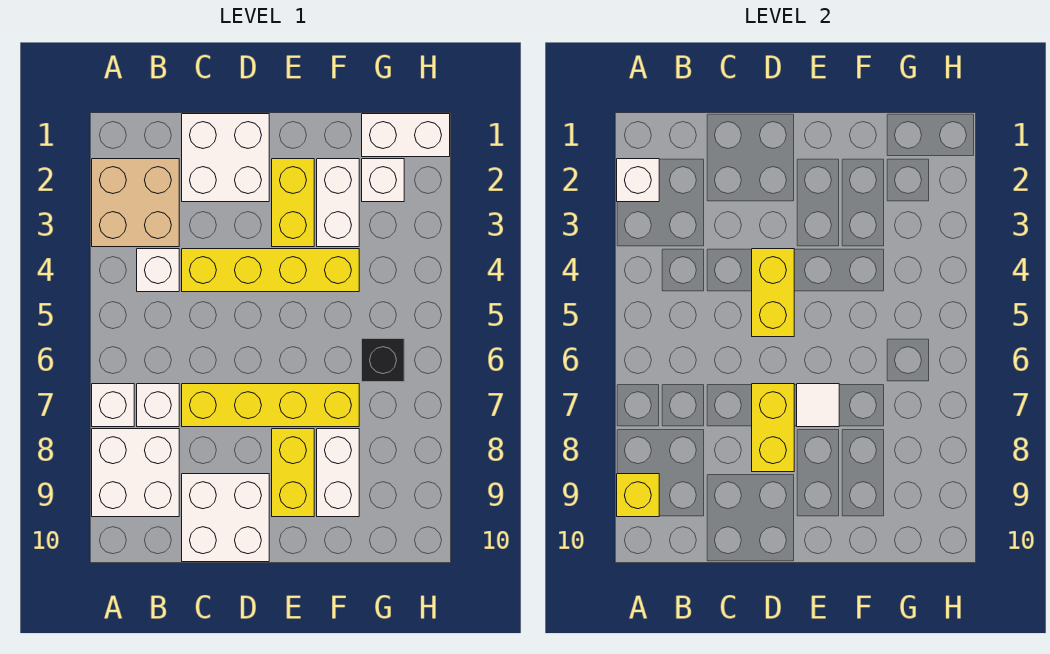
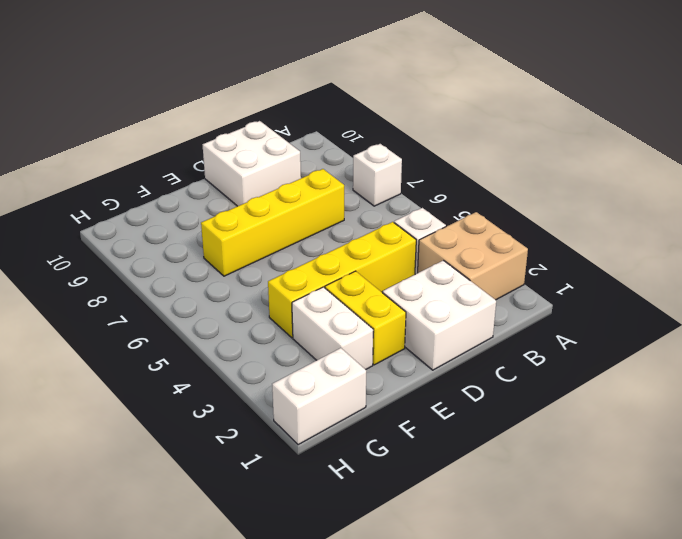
none -> white 2x2 brick [92,429,179,517]
none -> white 1x1 brick [137,384,179,427]
none -> yellow 1x2 brick [272,429,314,517]

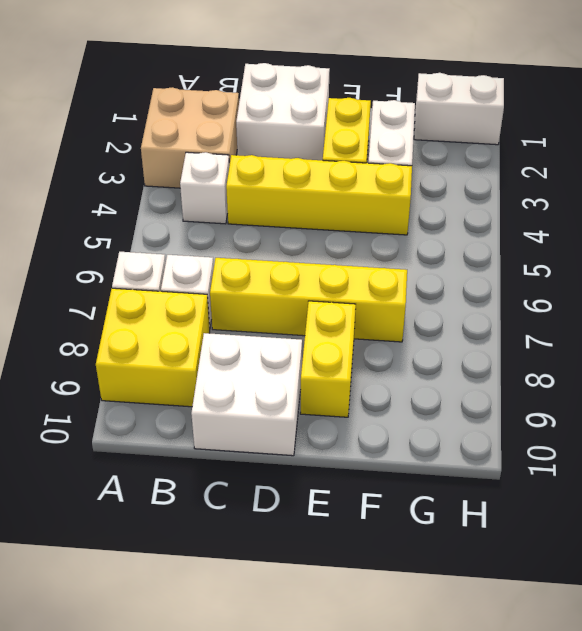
yellow 2x2 brick [96,288,210,407] -> white 2x2 brick [92,429,179,517]
none -> white 1x2 brick [317,429,359,517]
none -> white 1x1 brick [362,159,404,202]
none -> black 1x1 brick [362,339,404,382]

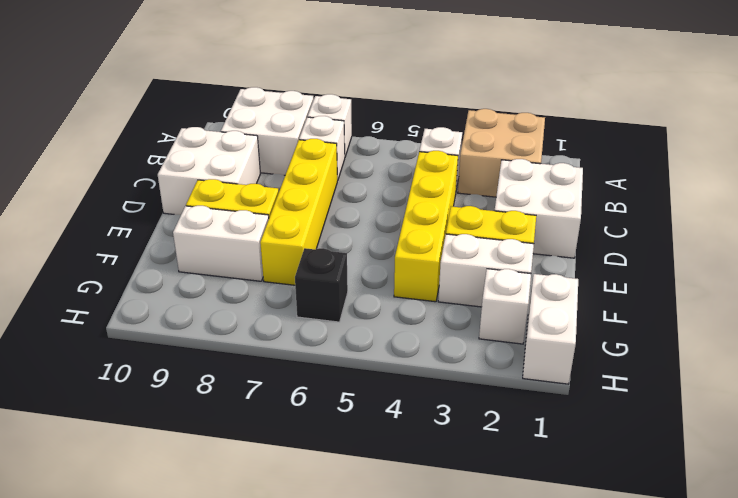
none -> white 1x1 brick [617,159,659,202]
none -> yellow 1x1 brick [617,474,659,517]
none -> yellow 1x2 brick [752,249,794,337]

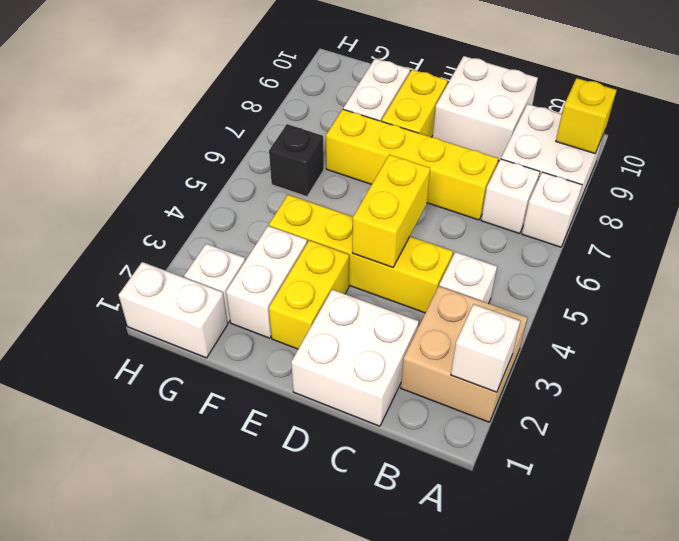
none -> yellow 1x2 brick [752,384,794,472]
none -> white 1x1 tile [797,384,839,427]

